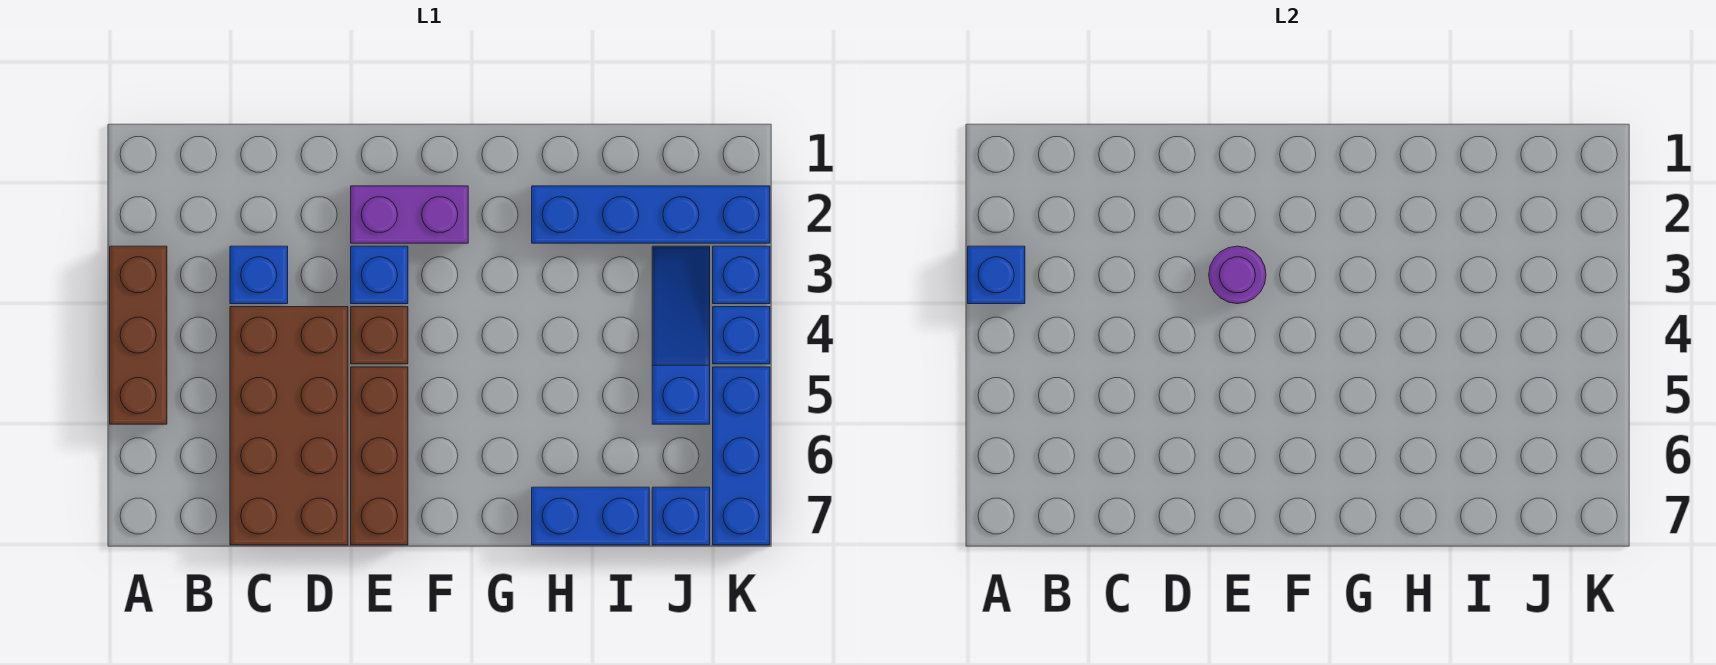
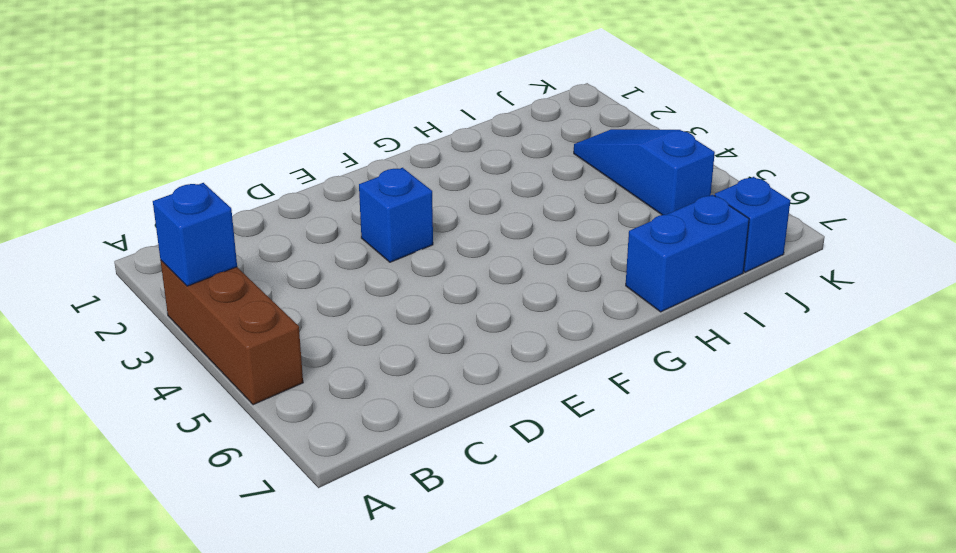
none -> blue 1x1 brick [230,246,288,304]
none -> brown 2x4 brick [230,307,348,545]
none -> purple 1x2 brick [351,186,468,243]

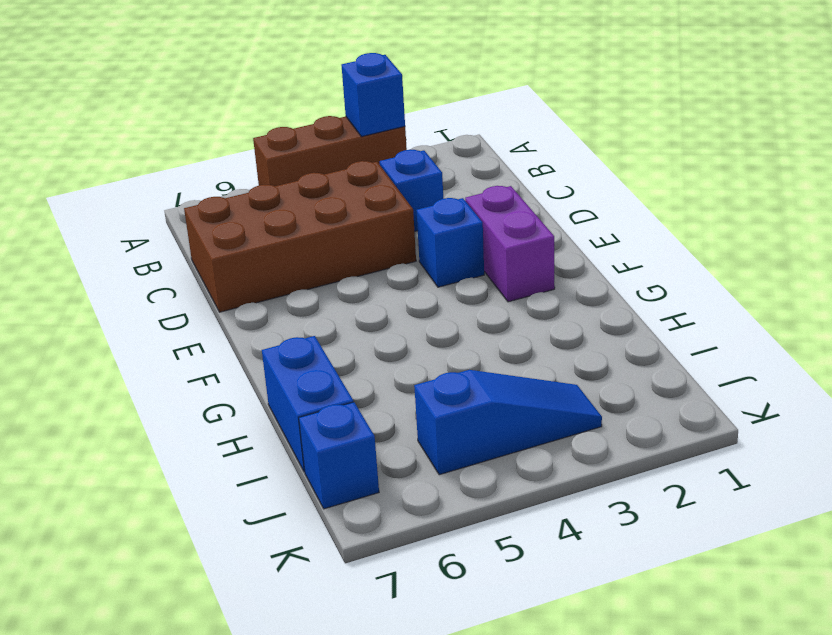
none -> brown 1x1 brick [351,307,408,364]
none -> brown 1x3 brick [351,367,408,545]
none -> blue 1x4 brick [532,186,770,243]

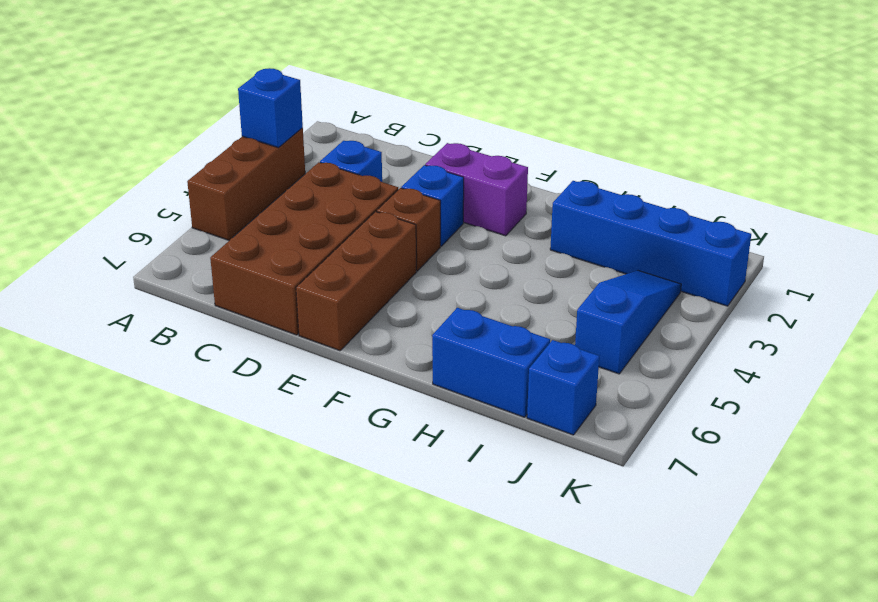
none -> blue 1x1 brick [713,246,770,304]
none -> blue 1x1 brick [713,307,770,364]
none -> blue 1x3 brick [713,367,770,545]

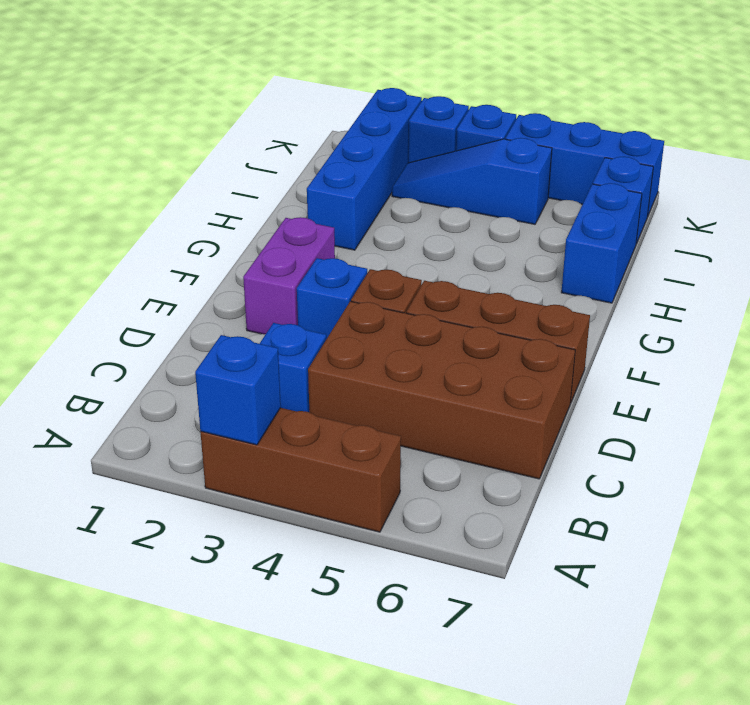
none -> purple 1x1 round brick [1209,246,1266,304]

